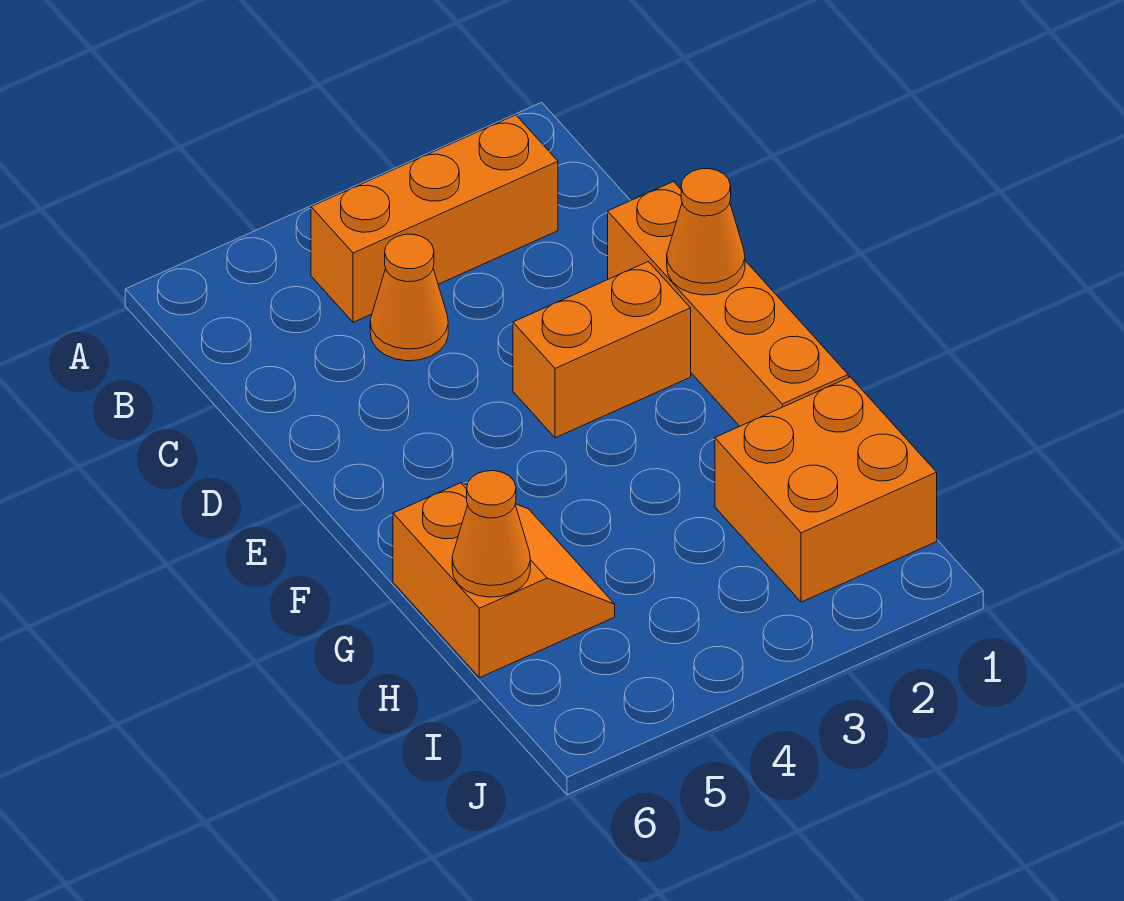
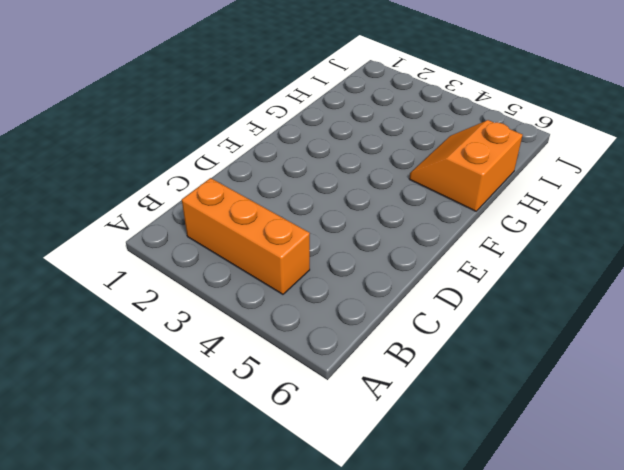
none -> orange 1x1 cone [370,234,448,361]
none -> orange 1x4 brick [608,182,848,426]

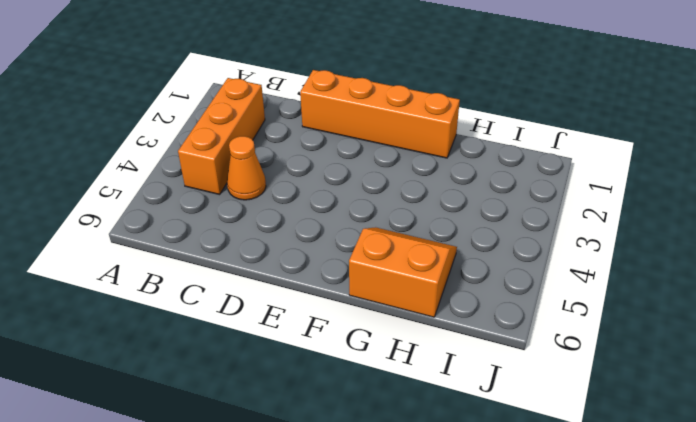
none -> orange 1x2 brick [513,262,691,438]
none -> orange 2x2 brick [715,377,937,602]

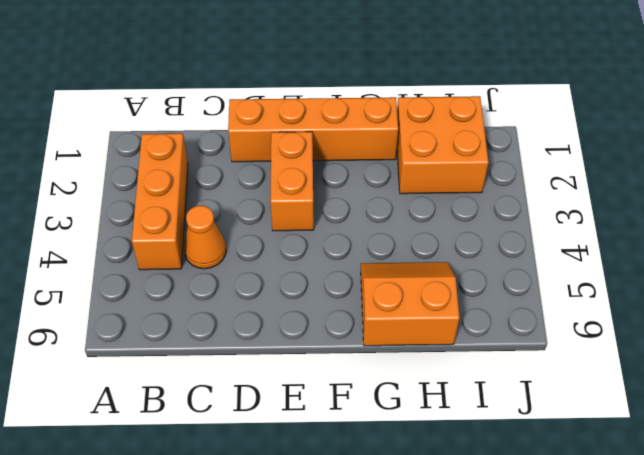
none -> orange 1x1 cone [667,169,745,295]
none -> orange 1x1 cone [452,471,530,597]

